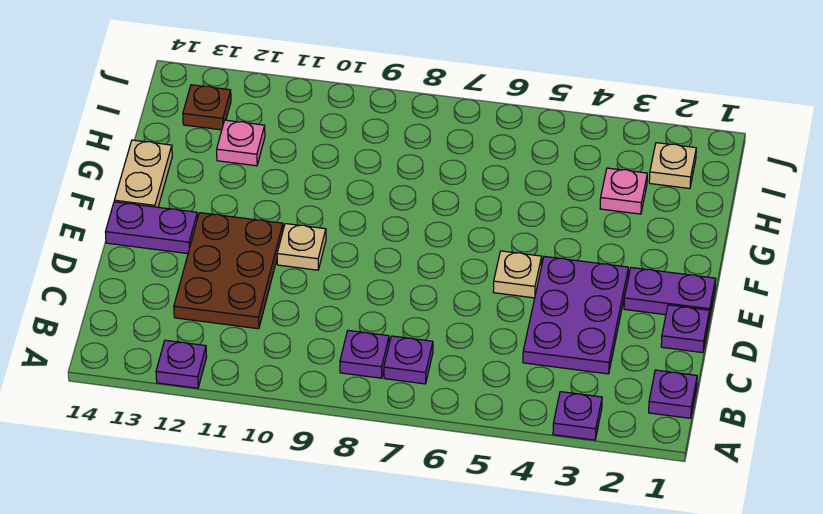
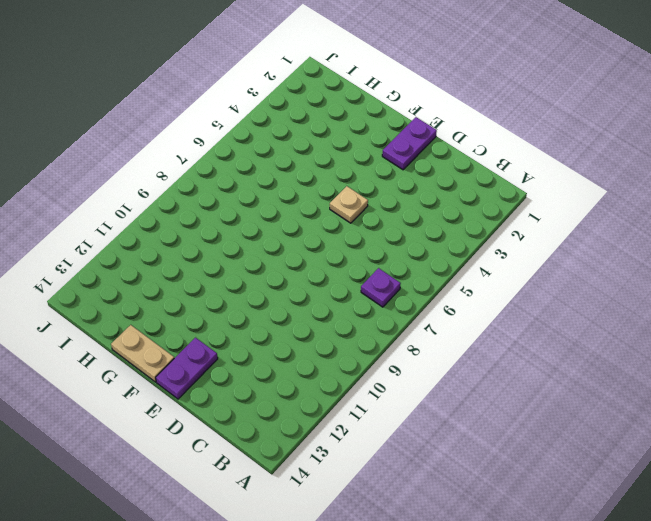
none -> purple 1x1 plate [553,392,602,440]
none -> purple 1x1 plate [156,340,207,388]
none -> purple 1x1 plate [649,370,697,418]

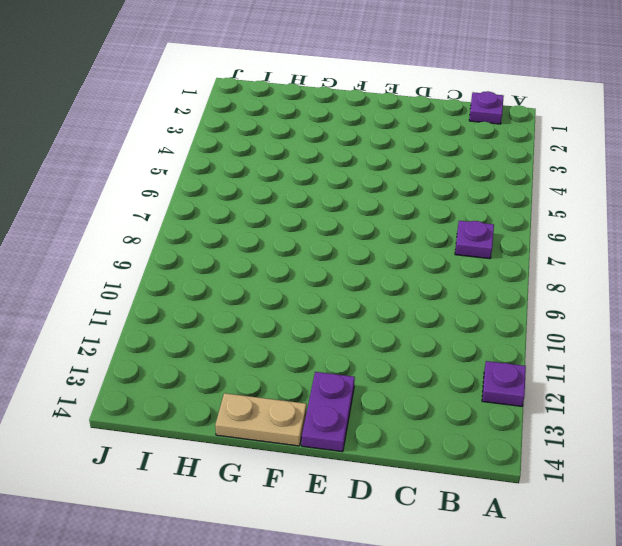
none -> purple 1x1 plate [553,392,602,440]
none -> purple 1x1 plate [340,330,389,378]
none -> purple 2x3 plate [523,256,628,374]

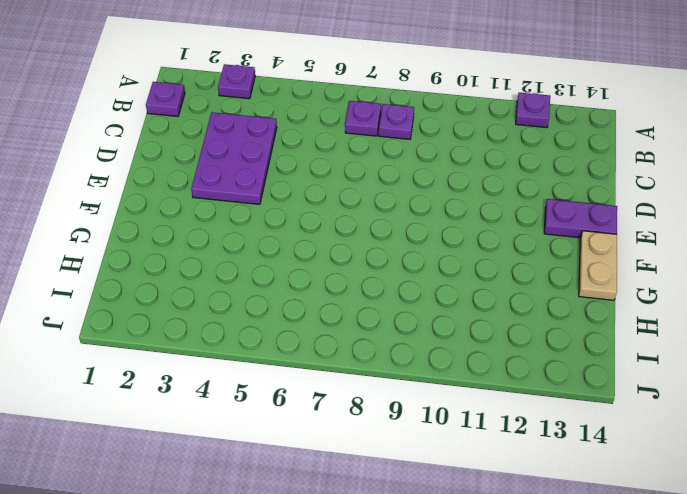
none -> brown 2x3 plate [174,213,283,329]
none -> purple 1x1 plate [661,305,710,353]
none -> purple 1x2 plate [624,268,716,319]

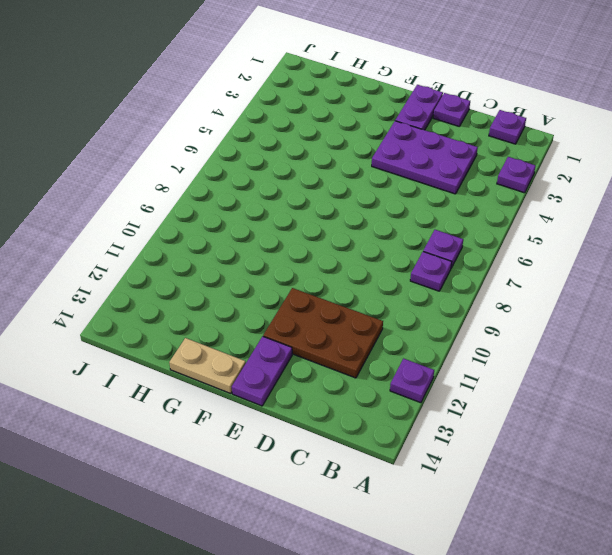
none -> tan 1x1 plate [493,251,542,298]
none -> tan 1x1 plate [277,224,326,270]
none -> pink 1x1 plate [600,168,647,214]

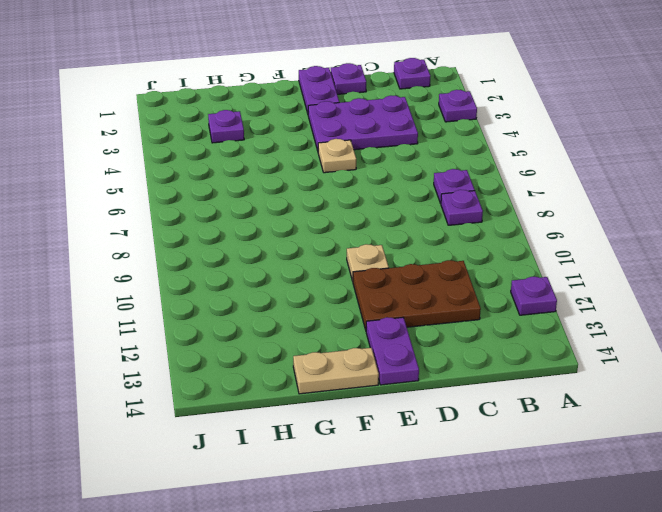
purple 1x1 plate [208,110,244,143] -> pink 1x1 plate [600,168,647,214]
none -> pink 1x1 plate [217,120,265,166]
none -> tan 1x1 plate [649,143,696,188]
none -> brown 1x1 plate [183,85,231,130]

